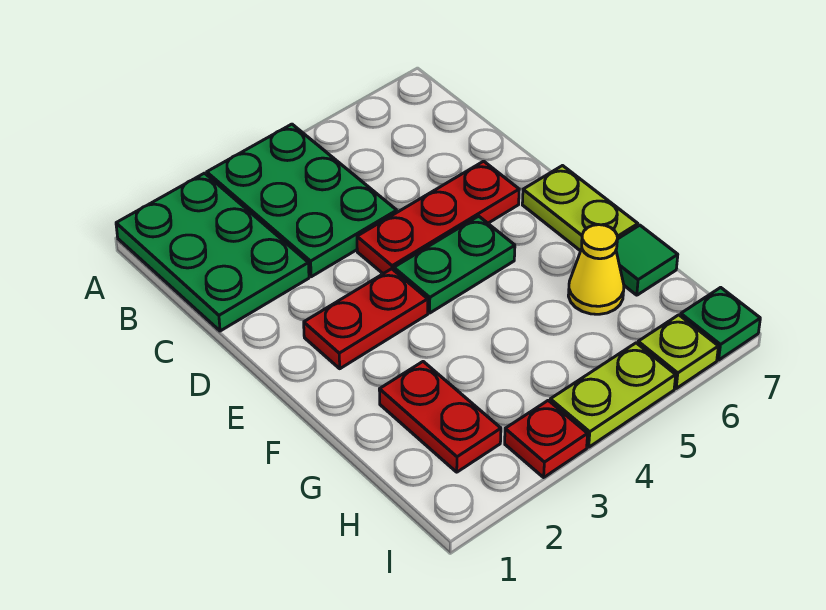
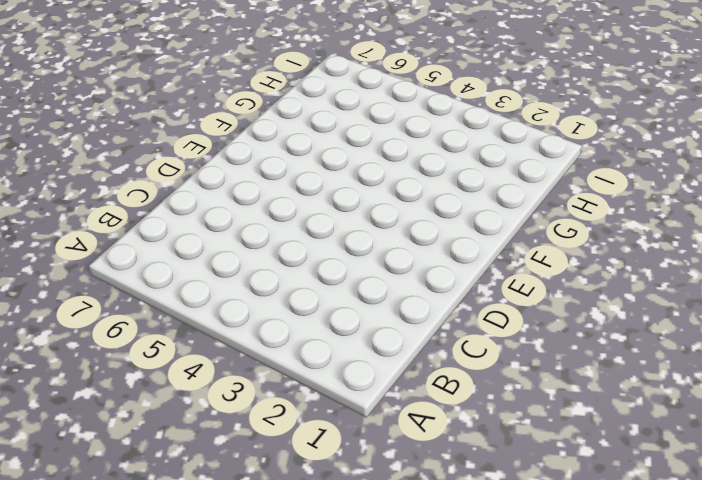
none -> green 2x3 plate [116,173,309,331]
none -> green 2x3 plate [207,124,397,277]
none -> red 1x3 plate [357,161,519,274]

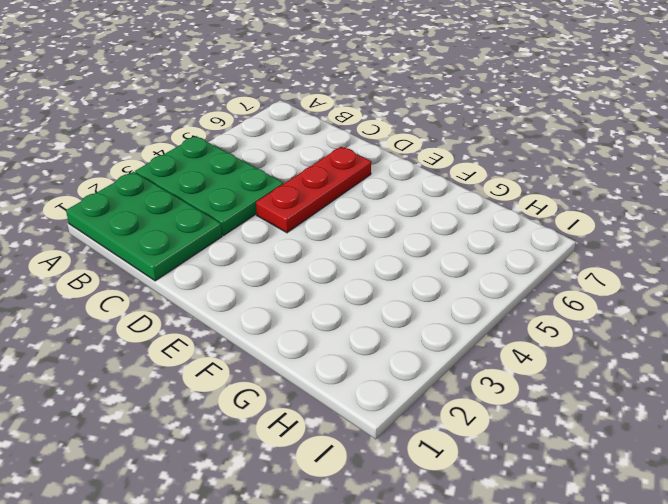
none -> red 1x2 plate [304,269,428,369]
none -> green 1x2 plate [394,216,515,313]
none -> lime 1x2 plate [522,166,638,251]

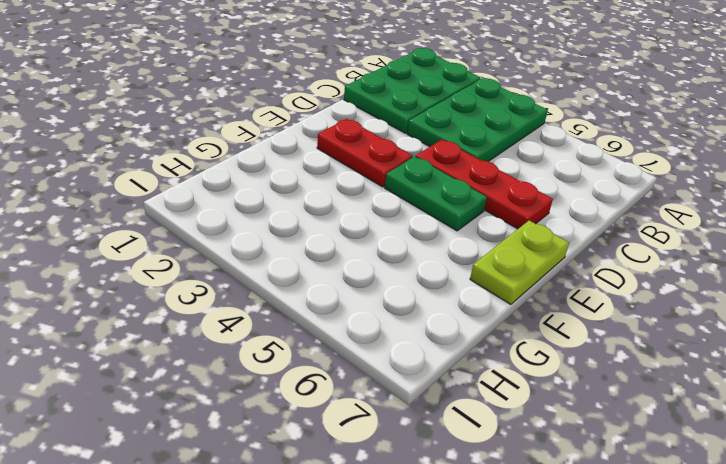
none -> red 1x2 plate [379,362,501,472]
none -> yellow 1x1 cone [568,225,624,314]
none -> green 1x1 tile [616,225,678,295]

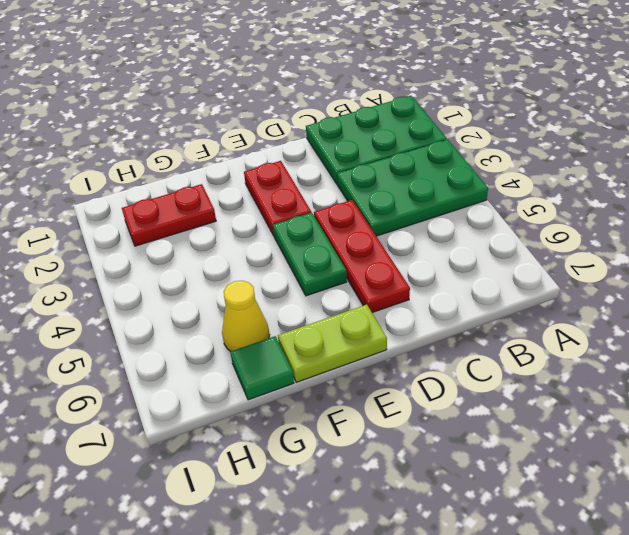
none -> red 1x1 plate [505,400,588,477]
none -> lime 1x2 plate [550,343,676,447]
none -> lime 1x1 plate [638,315,718,388]

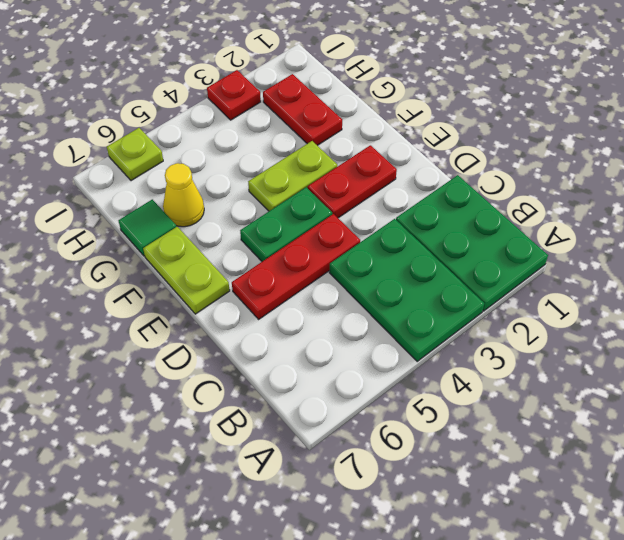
lime 1x2 plate [248,141,337,211] -> lime 1x2 plate moved to [550,343,676,447]
none -> green 1x1 plate [681,287,760,360]

